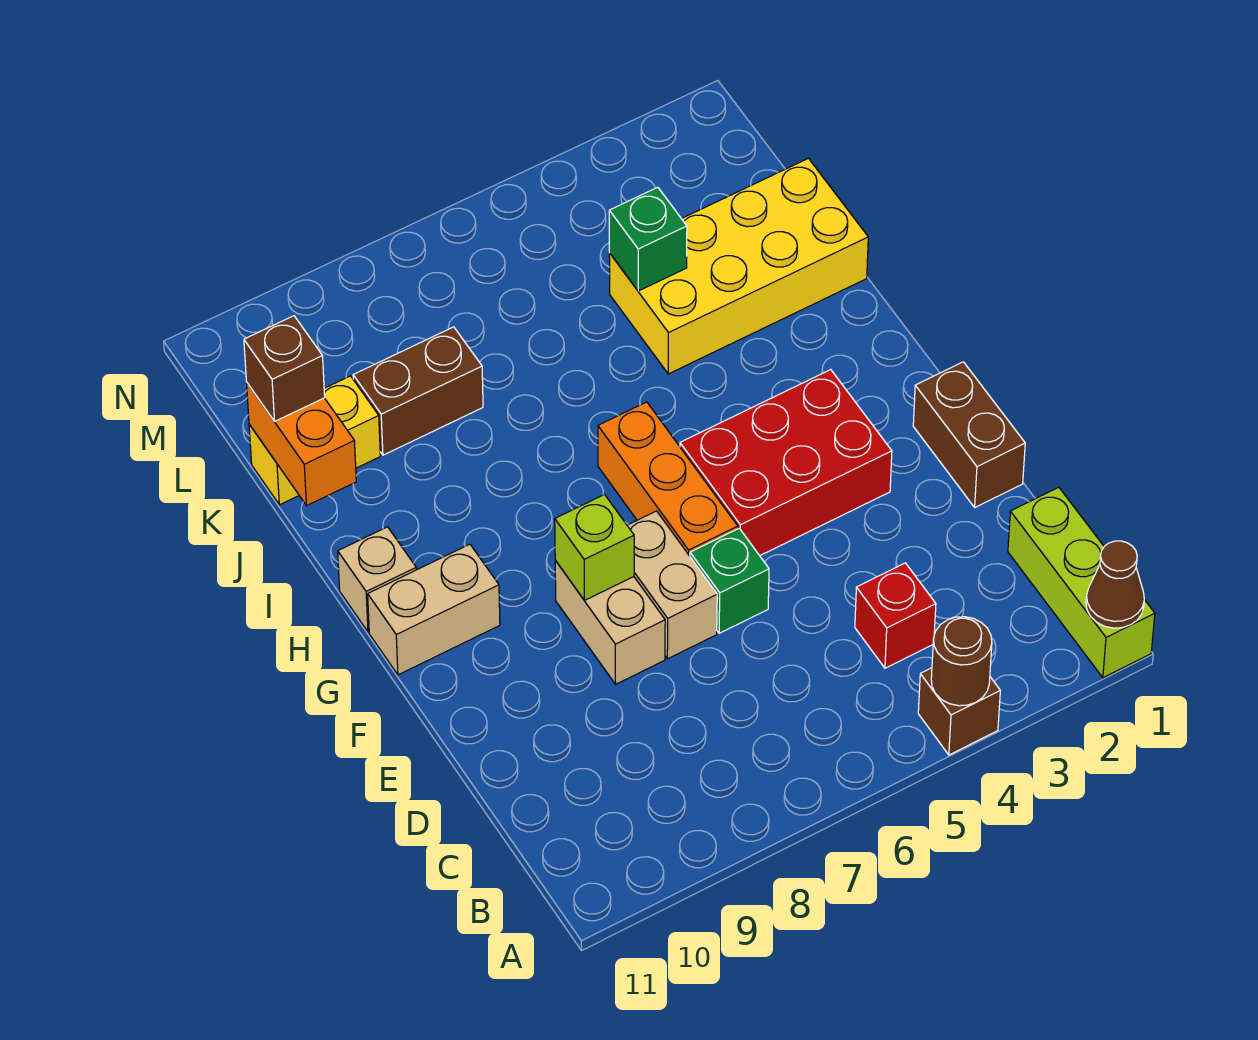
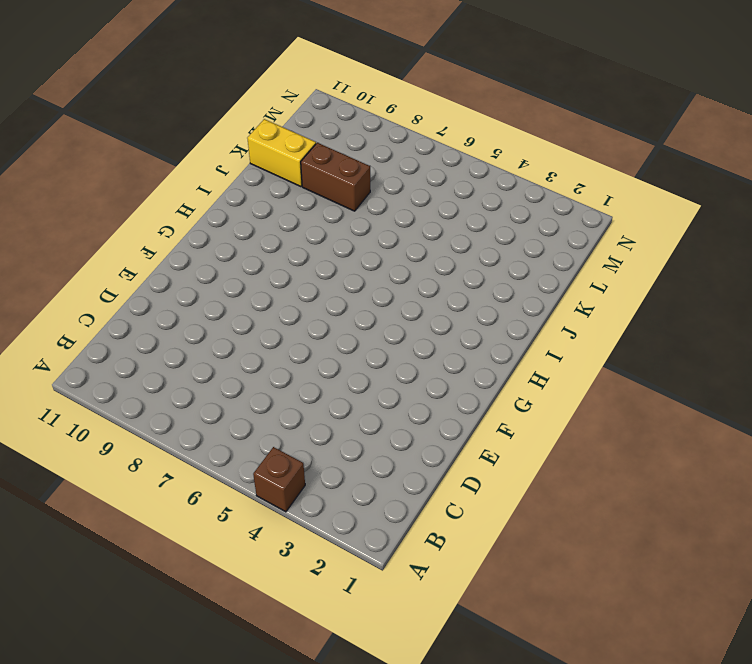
none -> lime 1x3 brick [1008,487,1155,678]
none -> red 1x1 brick [855,563,936,668]
none -> brown 1x2 brick [913,362,1025,507]

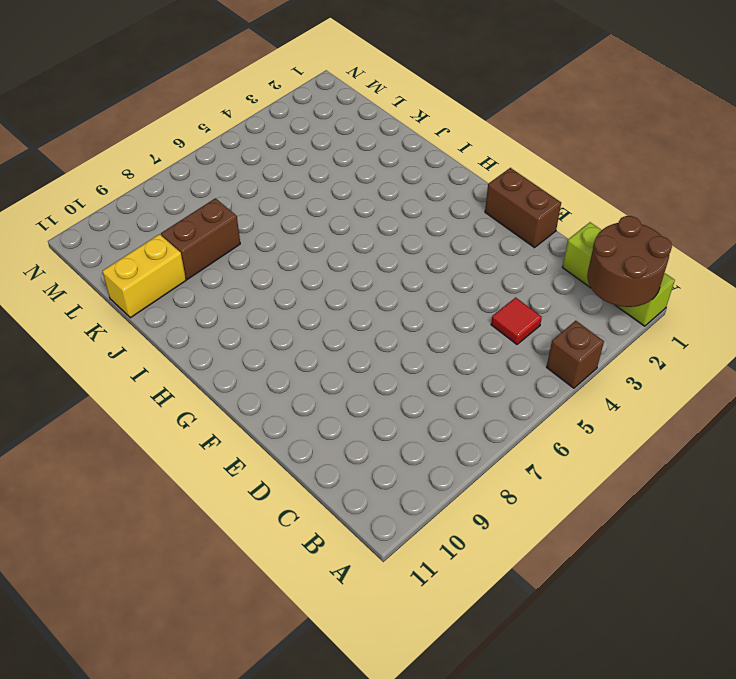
brown 2x2 round brick [587,216,672,307] -> brown 1x1 cone [1086,541,1144,628]
red 1x1 tile [491,297,542,344] -> red 1x1 brick [855,563,936,668]
none -> green 1x1 brick [690,528,769,633]
none -> tan 1x2 brick [627,511,717,659]
none -> tan 1x2 brick [555,560,665,684]

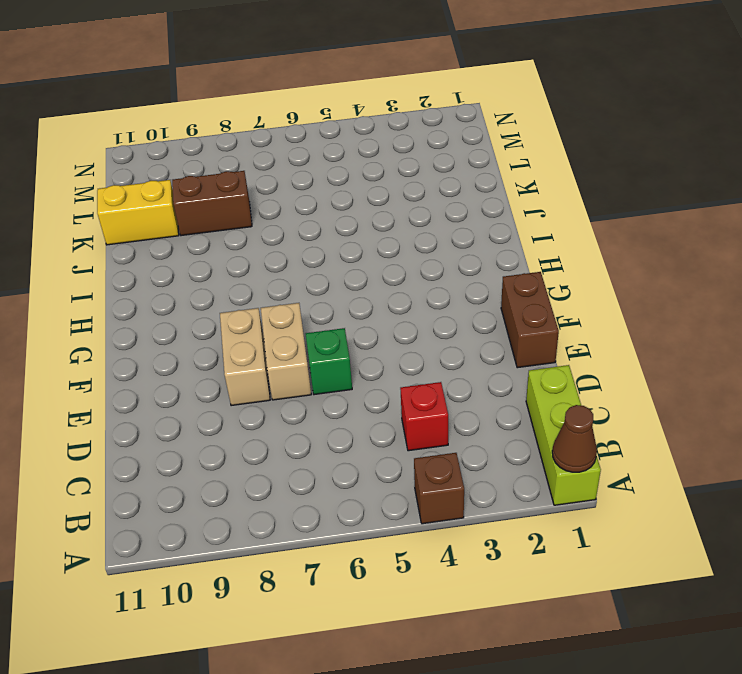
none -> red 2x3 brick [680,370,892,556]
none -> orange 1x3 brick [598,402,738,556]
none -> tan 1x2 brick [368,544,500,675]

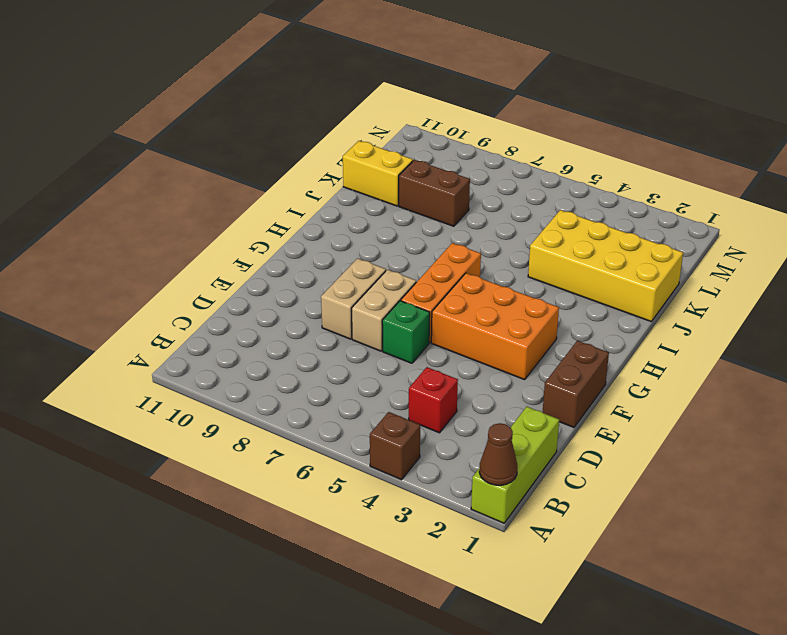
orange 2x3 brick [431,273,559,380] -> red 2x3 brick [680,370,892,556]
none -> tan 1x2 brick [368,544,500,675]
none -> tan 1x1 brick [338,527,416,632]
none -> brown 1x1 round brick [931,617,992,706]

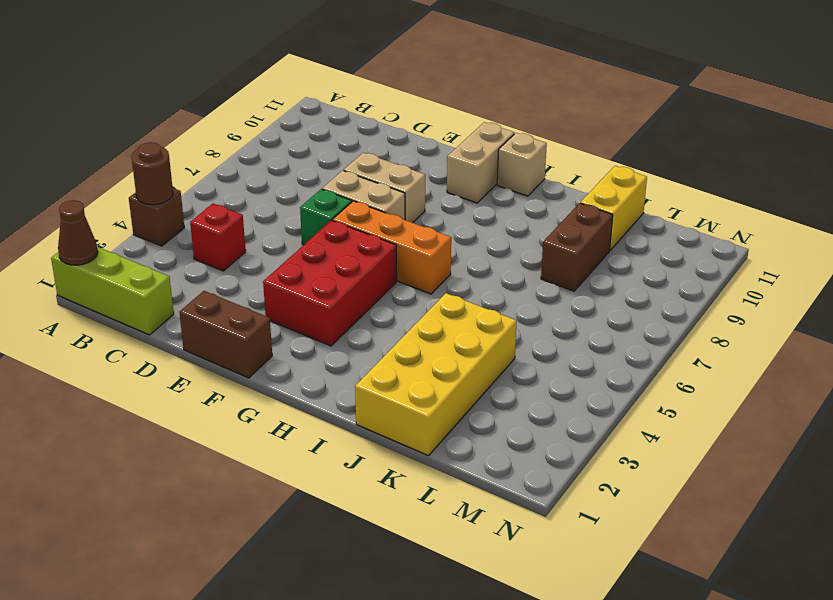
none -> lime 1x1 brick [555,495,634,600]
none -> orange 1x2 brick [247,383,356,506]
none -> green 1x1 brick [609,187,687,291]

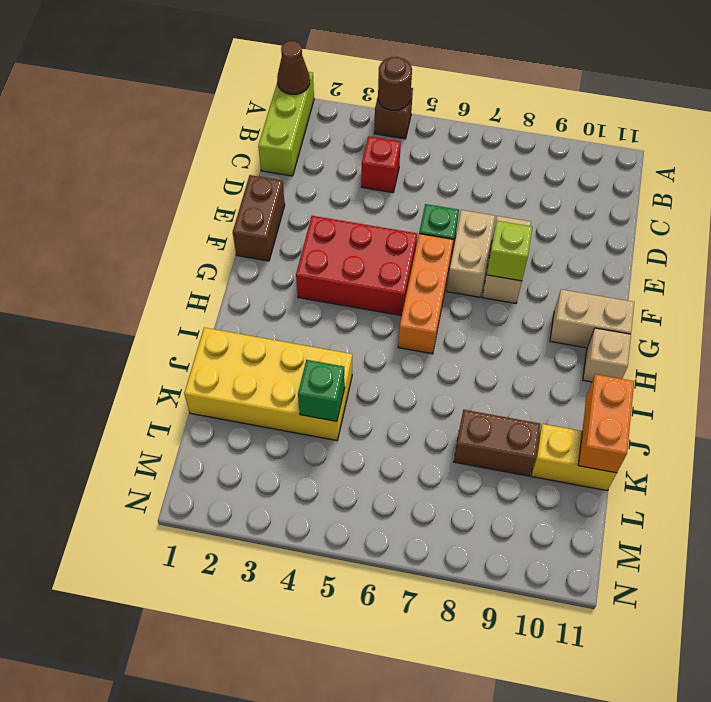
none -> brown 1x1 brick [244,316,325,421]

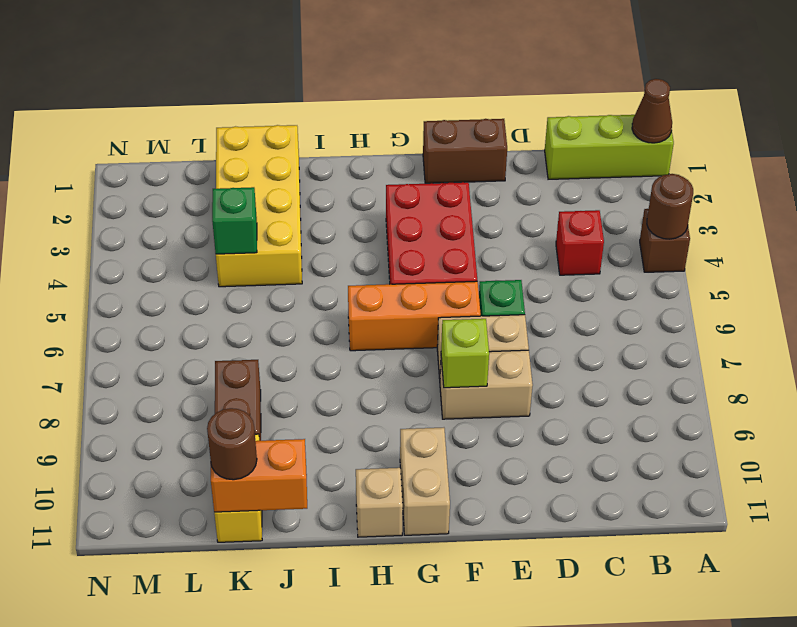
brown 1x1 round brick [207,408,257,480] -> brown 1x1 brick [244,316,325,421]

